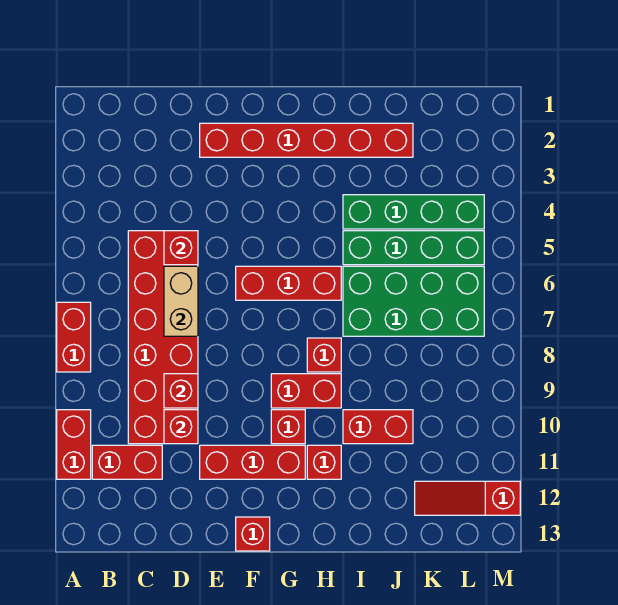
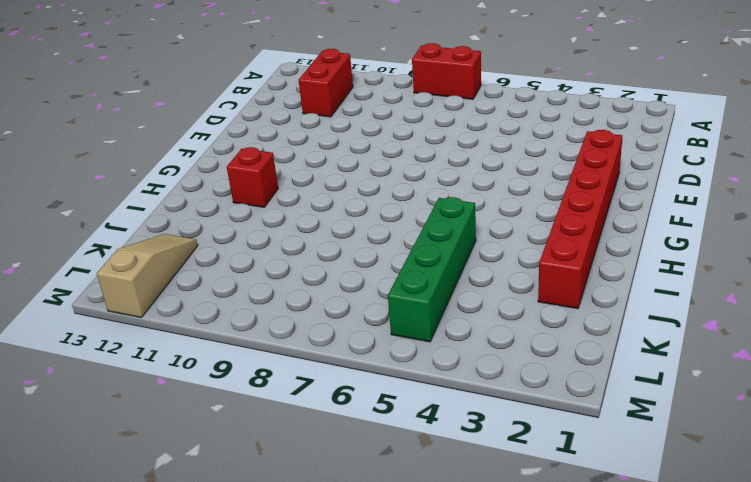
tan 1x3 slope [97,234,198,317] -> red 1x3 slope [415,481,520,515]
none -> red 1x2 brick [57,410,91,479]
none -> red 2x6 brick [128,231,198,444]
none -> red 1x3 brick [200,445,305,479]

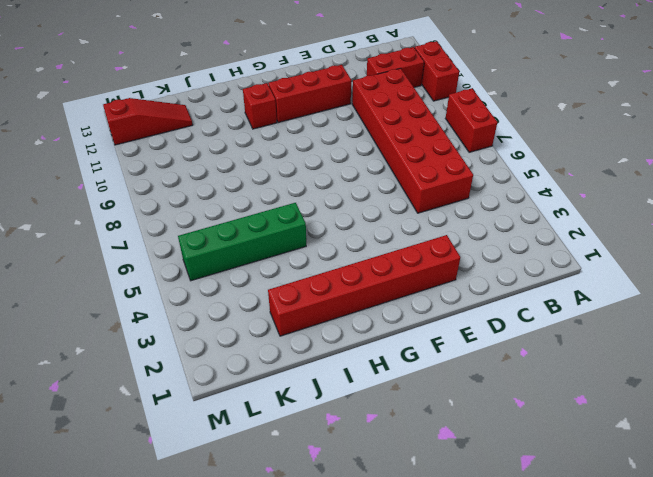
none -> red 1x3 brick [236,266,341,300]
none -> red 1x1 brick [236,517,270,551]
none -> red 1x2 brick [271,374,341,408]

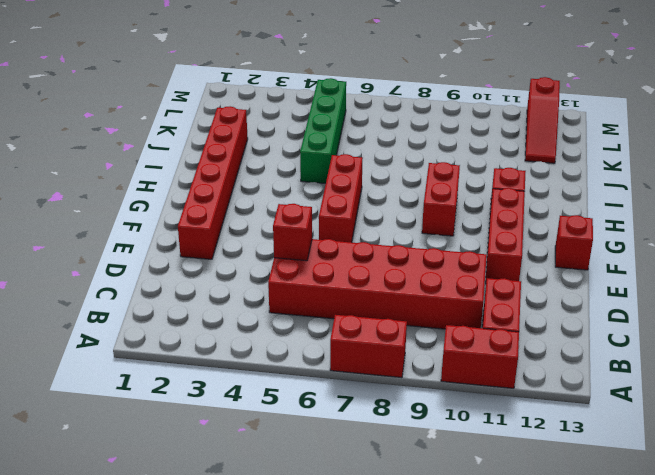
none -> red 1x1 brick [271,410,305,444]
none -> red 1x1 brick [307,338,341,372]
none -> green 1x4 brick [343,195,484,229]

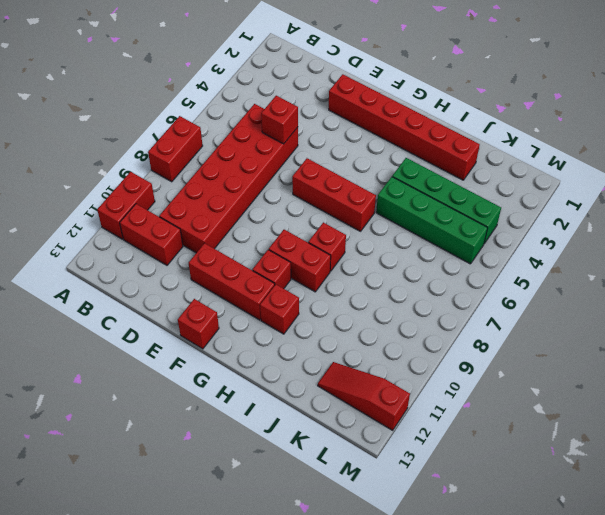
none -> green 2x4 brick [343,266,484,336]
none -> red 1x2 brick [343,410,413,444]
none -> tan 1x2 brick [164,266,198,336]

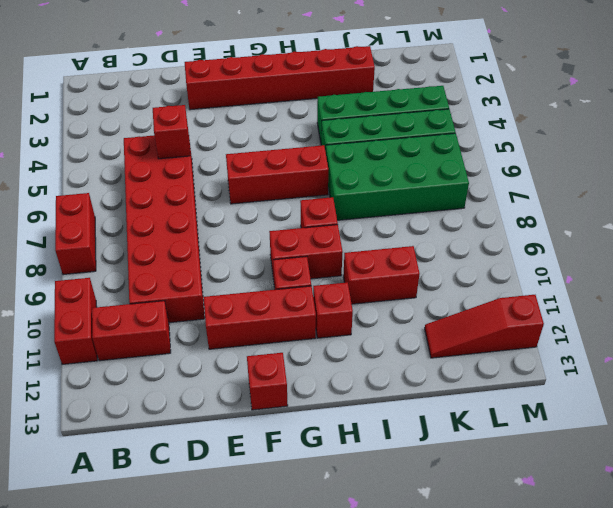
none -> tan 1x2 brick [164,266,198,336]
none -> red 1x1 brick [164,374,198,408]
none -> red 1x1 brick [164,410,198,444]

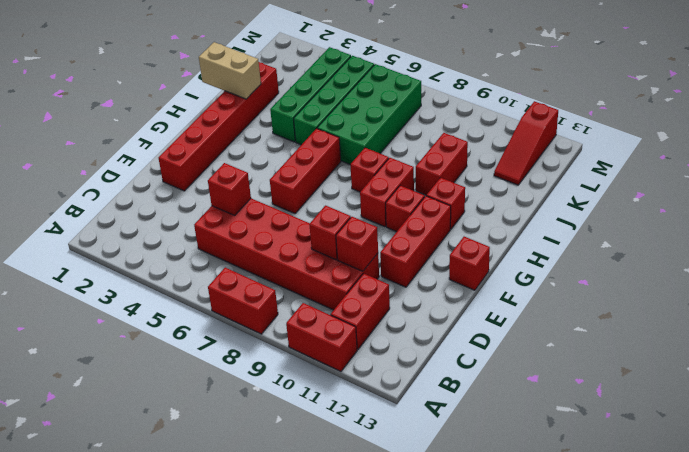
tan 1x2 brick [199,42,261,99] -> tan 1x2 brick moved to [164,266,198,336]

